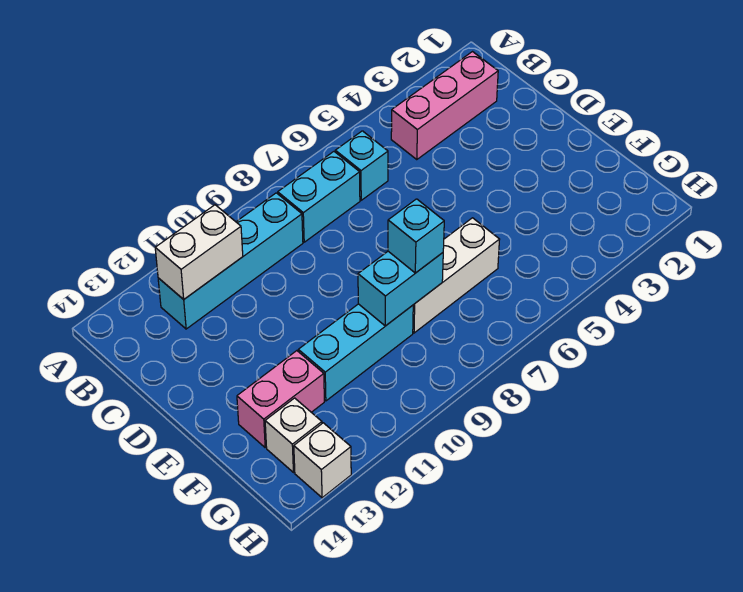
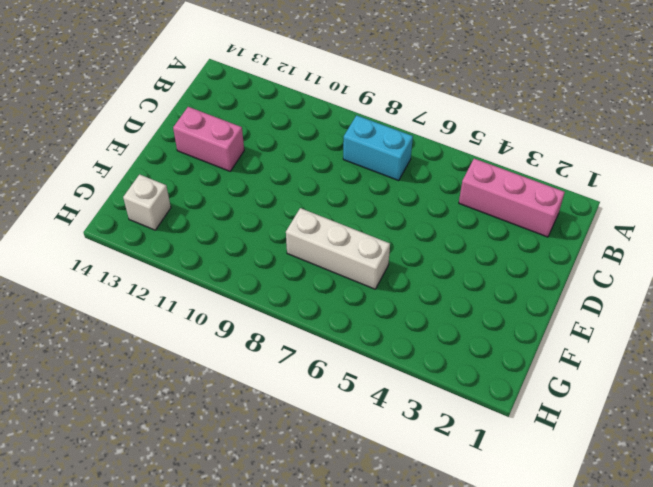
pink 1x2 brick [173,107,244,171] -> pink 1x2 brick moved to [237,351,324,447]
none -> cyan 1x1 brick [335,131,388,200]
none -> cyan 1x4 brick [158,193,303,329]
none -> cyan 1x3 brick [298,304,413,401]

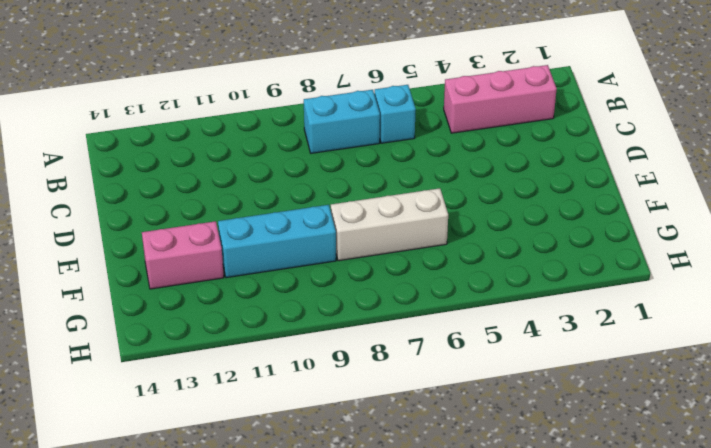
none -> cyan 1x4 brick [158,193,303,329]
none -> white 1x1 brick [265,398,322,472]
none -> white 1x1 brick [294,423,351,498]

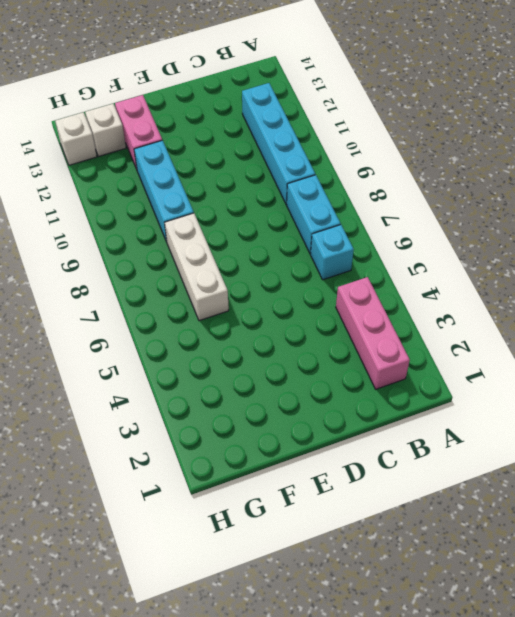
none -> white 1x2 brick [155,205,243,299]
none -> cyan 1x2 brick [358,251,443,326]
none -> cyan 1x1 brick [388,199,444,273]

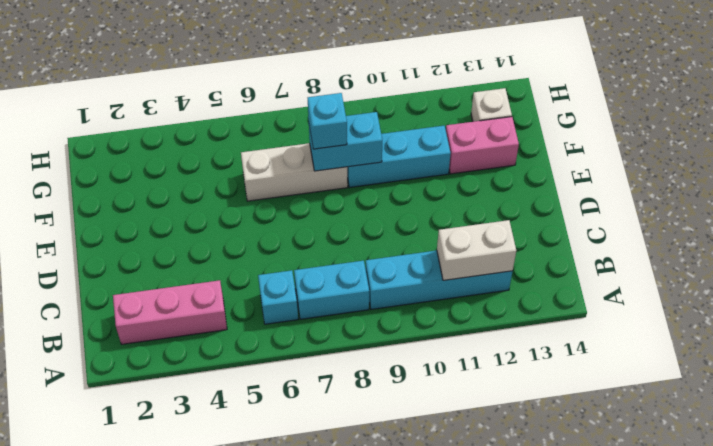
none -> white 1x1 brick [294,423,351,498]

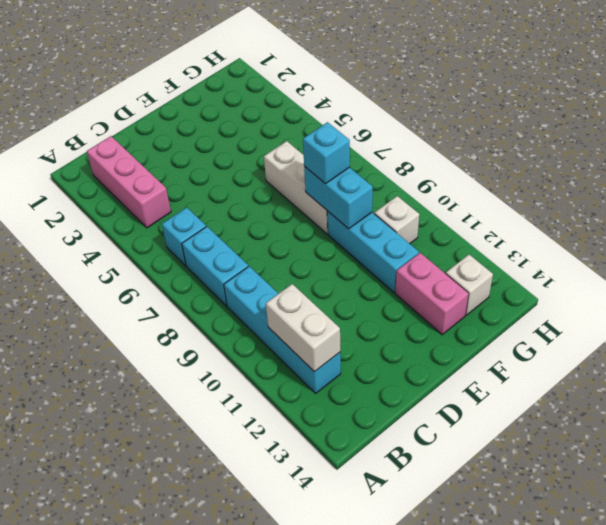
white 1x1 brick [374,196,419,244] -> white 1x1 brick moved to [294,423,351,498]

